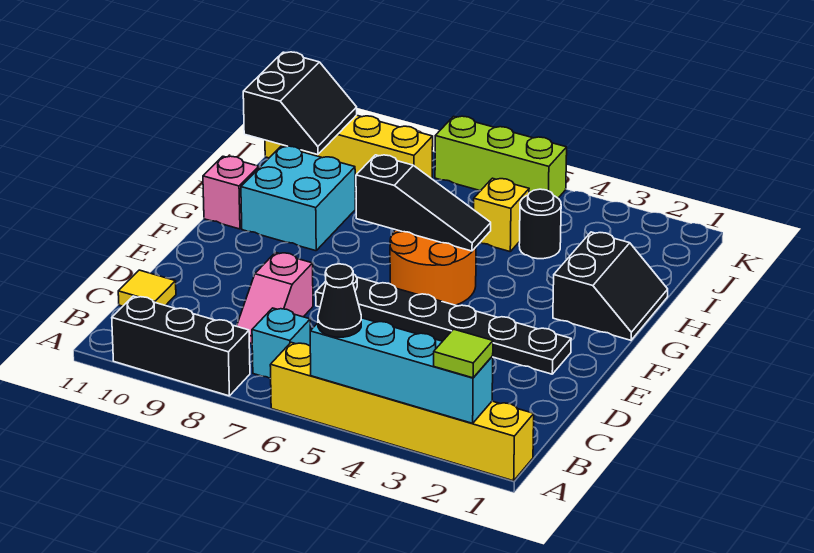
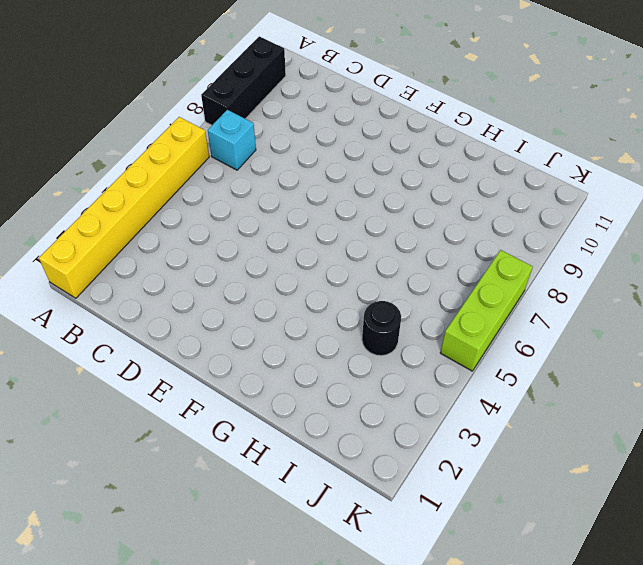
none -> pink 1x2 slope [237,252,313,344]
none -> yellow 1x1 tile [118,270,176,306]
none -> black 1x6 plate [316,274,571,374]

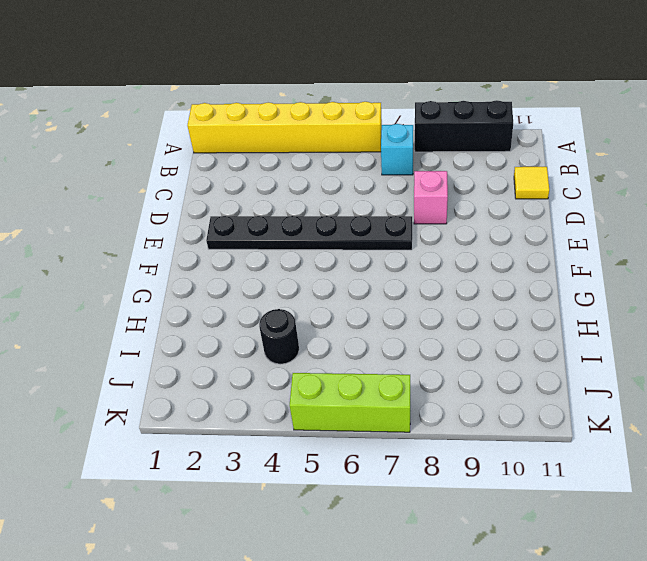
none -> orange 2x2 round brick [390,230,476,305]
none -> black 2x2 slope [553,232,668,340]
none -> cyan 2x2 brick [241,146,355,251]

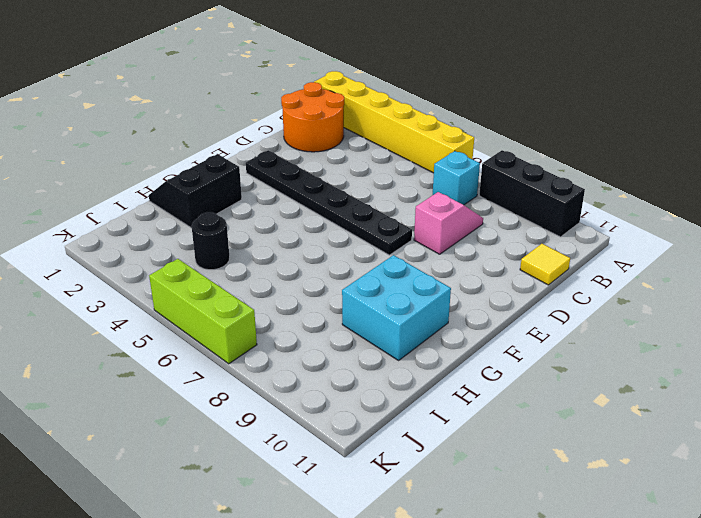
orange 2x2 round brick [281,82,344,152] -> orange 2x2 round brick moved to [390,230,476,305]
none -> pink 1x1 brick [203,156,259,229]
none -> yellow 1x1 brick [474,178,529,251]
none -> yellow 1x4 brick [265,115,433,181]

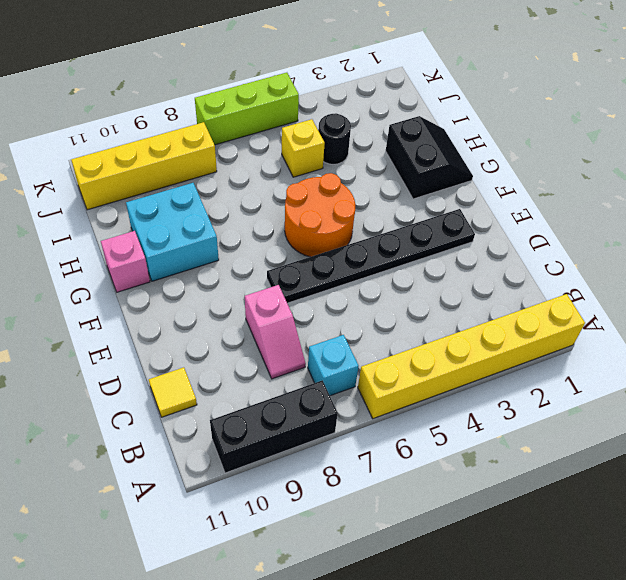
none -> cyan 1x4 brick [310,318,493,423]
none -> black 1x3 slope [356,155,491,251]
none -> black 2x2 slope [243,52,357,155]

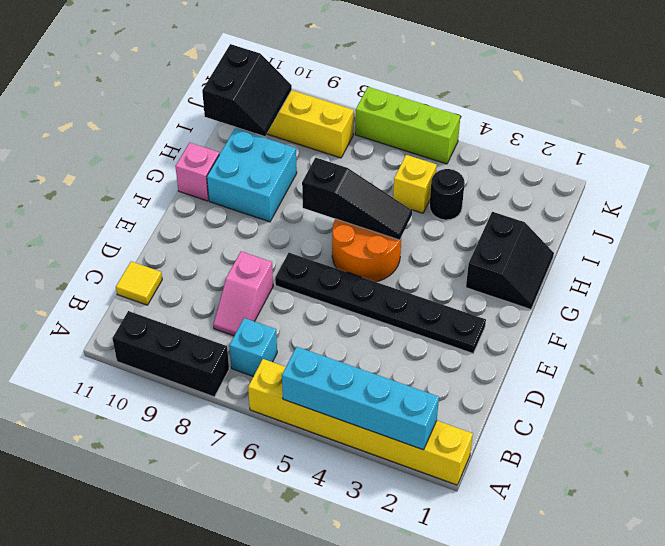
none -> lime 1x1 tile [434,329,493,378]
none -> black 1x1 cone [318,264,361,337]

